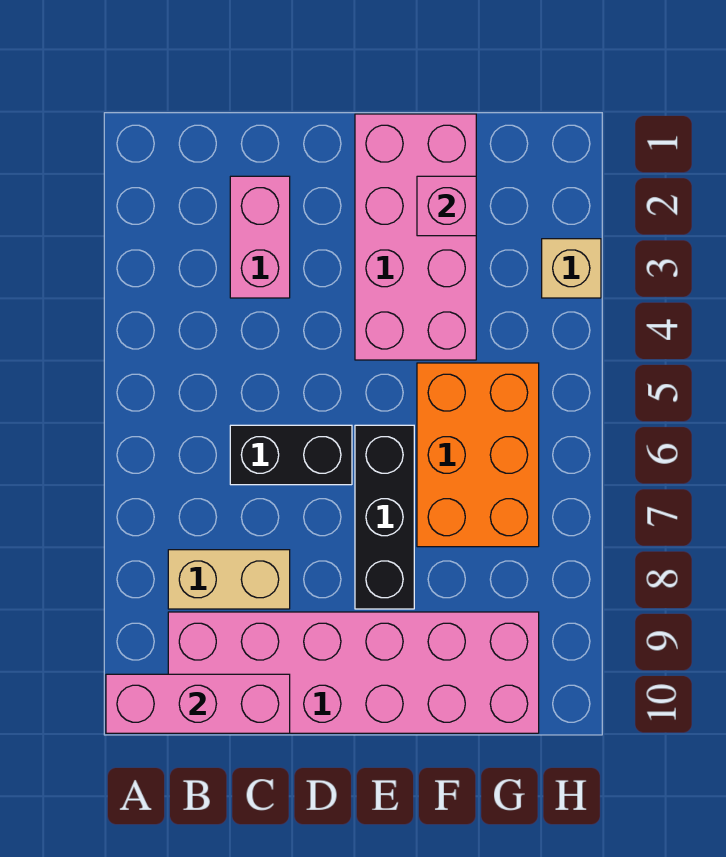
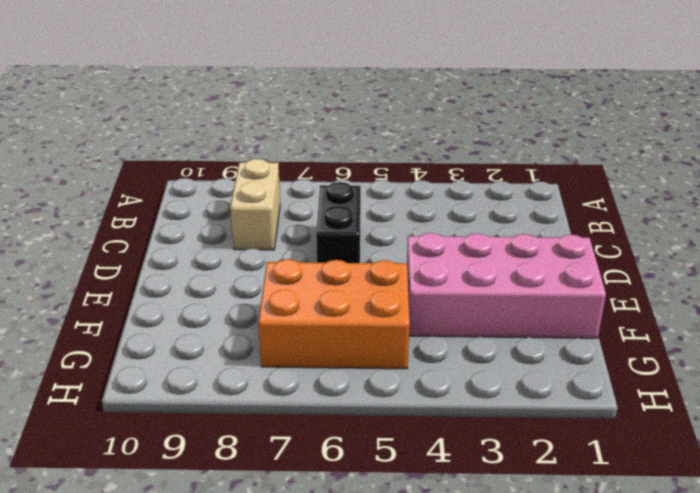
none -> pink 2x6 brick [168,612,539,733]
none -> pink 1x2 brick [230,176,290,298]

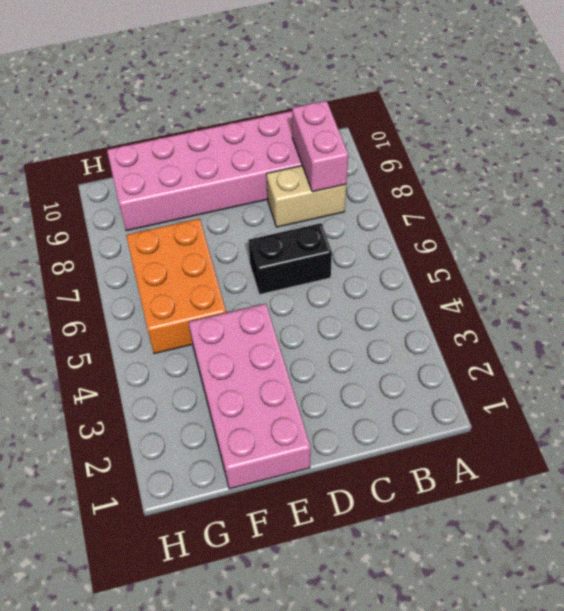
pink 1x2 brick [292,101,348,192] -> pink 1x2 brick moved to [230,176,290,298]
none -> black 1x3 brick [355,425,414,609]
none -> tan 1x1 brick [542,239,601,298]

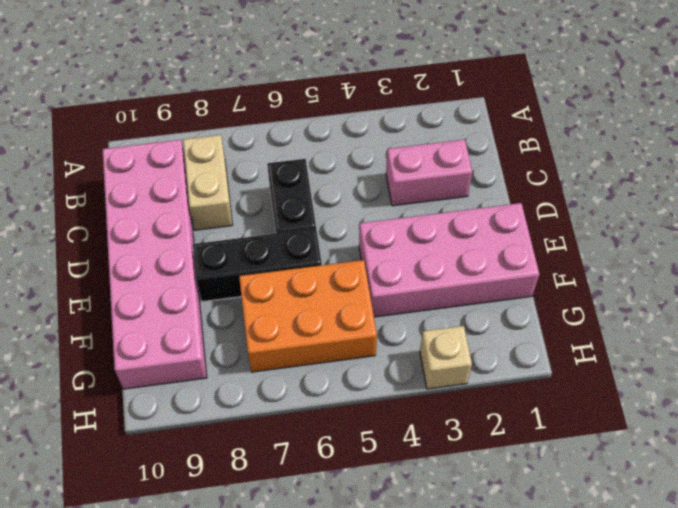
none -> pink 1x3 brick [106,674,290,733]
none -> pink 1x1 brick [417,176,476,236]

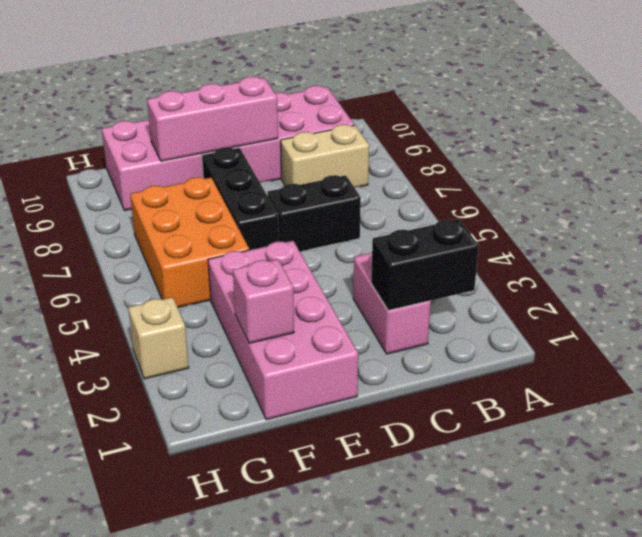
black 1x2 brick [371,219,479,310] -> none
pink 1x3 brick [147,77,278,161] -> pink 1x3 brick moved to [106,674,290,733]

